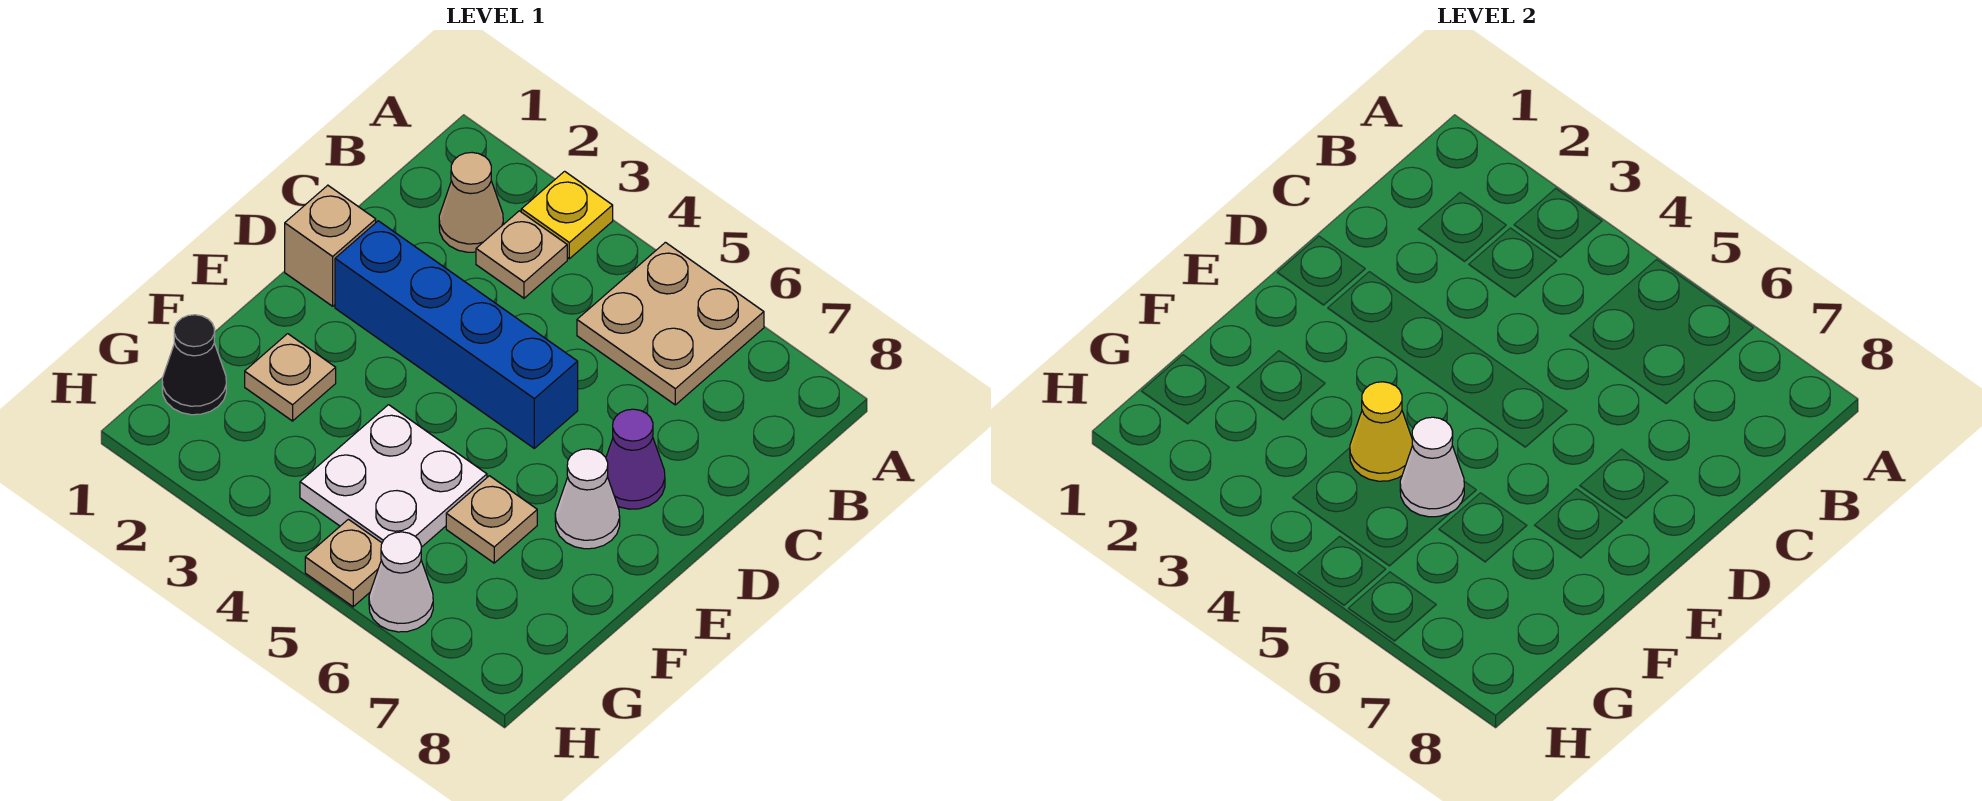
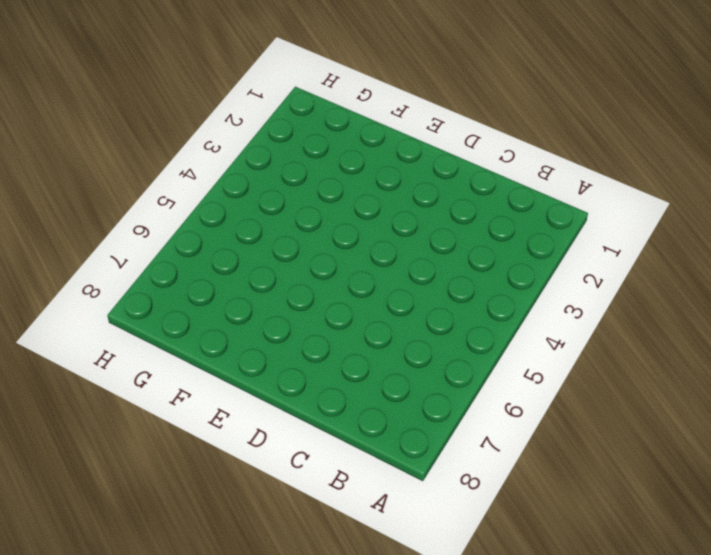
none -> yellow 1x1 plate [521,171,613,259]
none -> tan 2x2 plate [577,242,764,405]
none -> tan 1x1 cone [439,153,503,252]

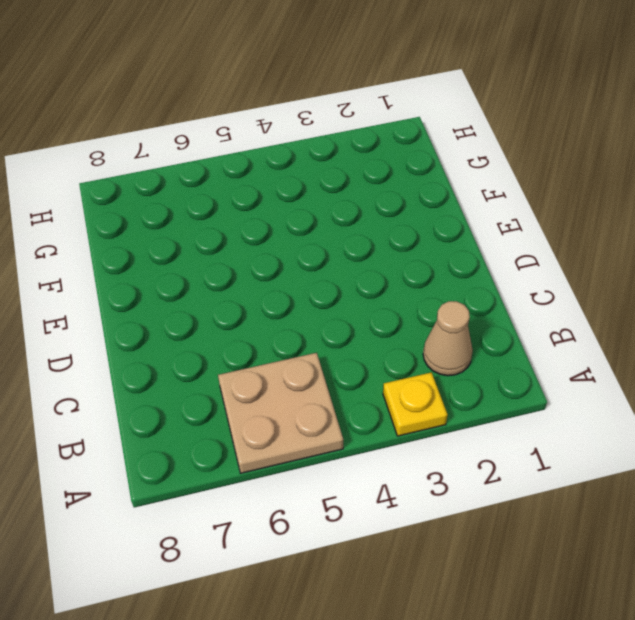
none -> tan 1x1 plate [476,211,567,298]
none -> tan 1x1 brick [285,185,376,306]
none -> blue 1x4 brick [335,221,578,448]

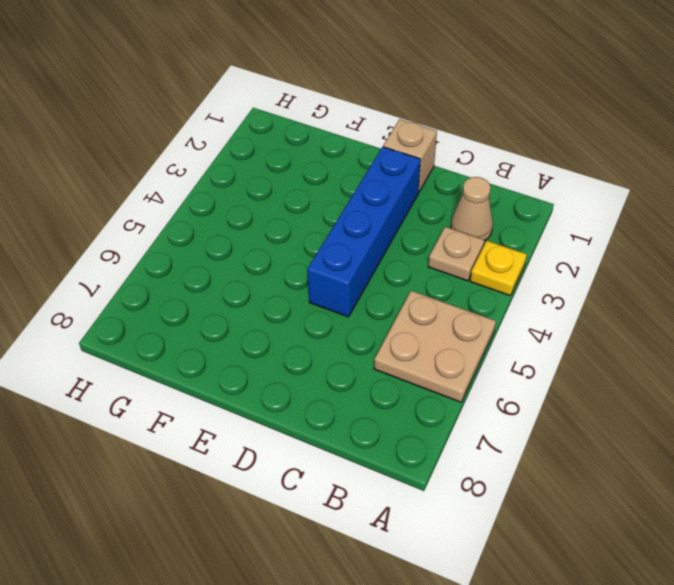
none -> purple 1x1 cone [606,409,665,509]
none -> white 1x1 cone [555,449,620,549]
none -> tan 1x1 plate [245,334,336,421]

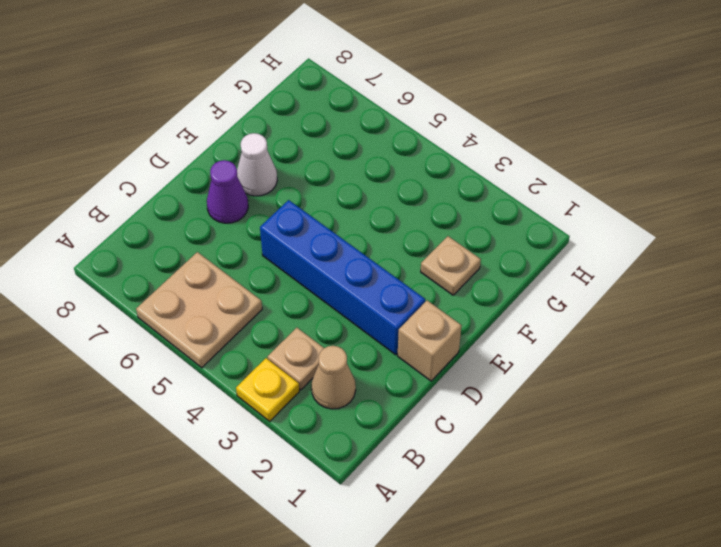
none -> white 2x2 plate [300,405,487,547]
none -> tan 1x1 plate [446,476,537,563]
none -> black 1x1 cone [162,315,226,415]

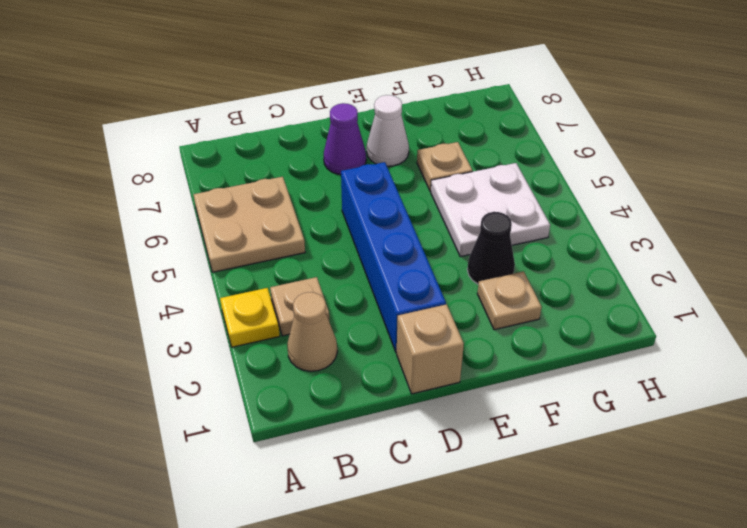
black 1x1 cone [467,212,515,284] -> black 1x1 cone moved to [162,315,226,415]
none -> tan 1x1 plate [305,519,382,607]
none -> white 1x1 cone [369,532,433,632]
none -> yellow 1x1 cone [1350,382,1412,481]

